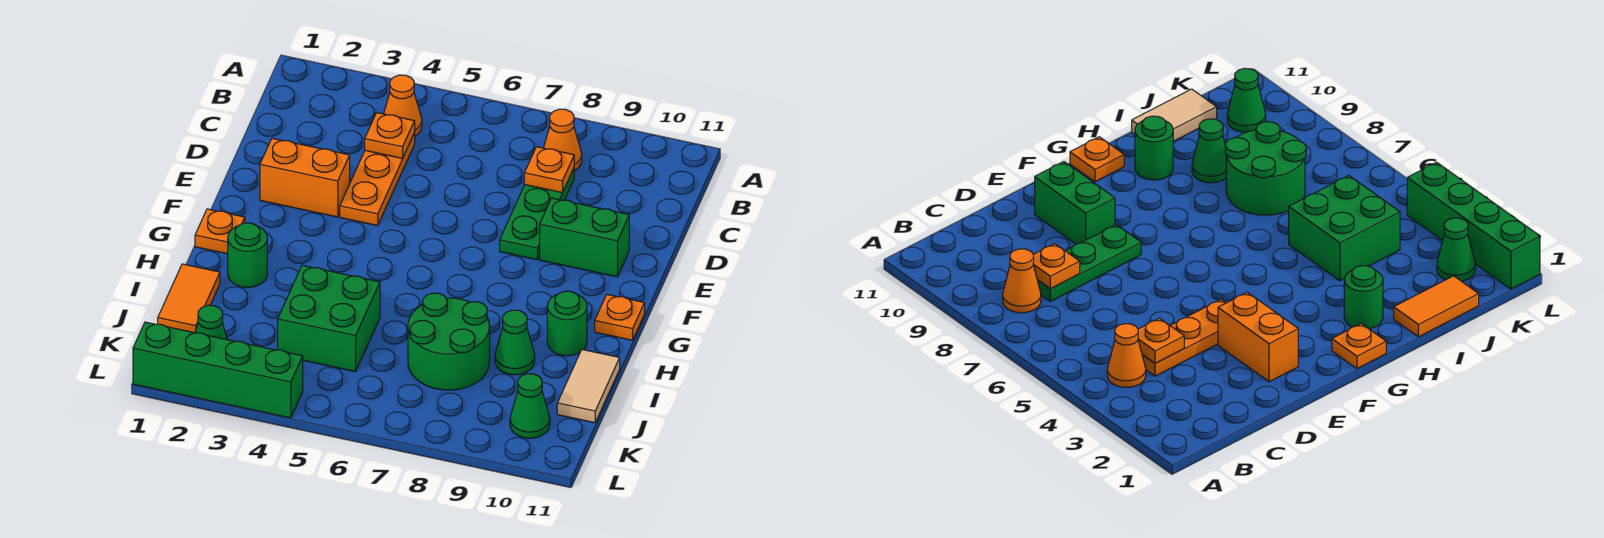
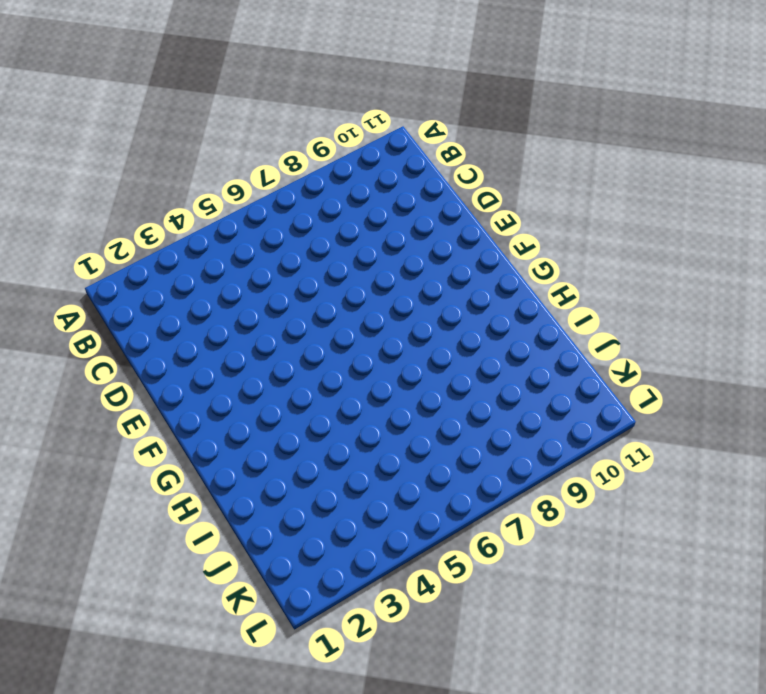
none -> orange 1x1 cone [384,75,422,136]
none -> orange 1x1 cone [544,109,582,171]
none -> orange 1x3 plate [340,133,415,226]

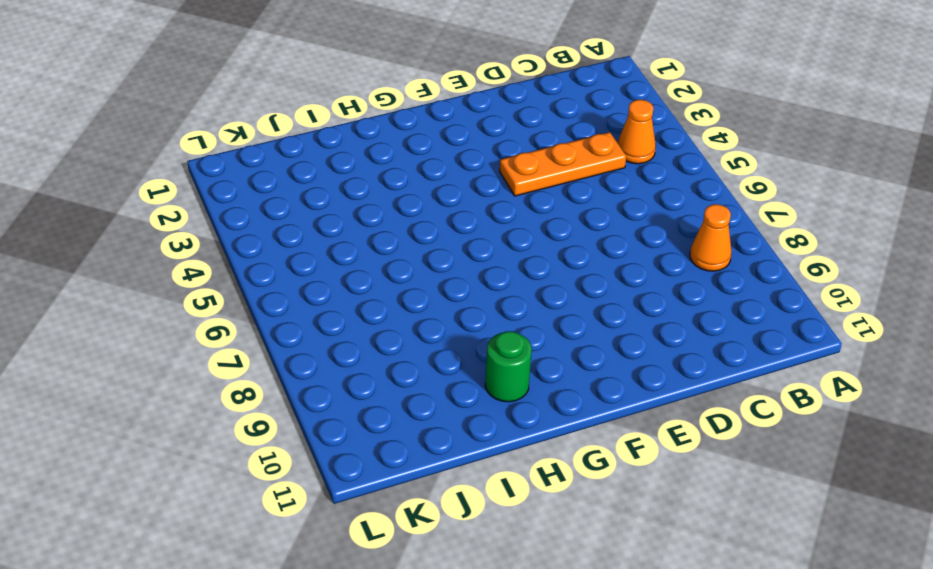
none -> green 1x3 plate [500,168,574,260]
none -> orange 1x2 brick [260,138,350,217]
none -> green 1x2 brick [540,198,629,277]

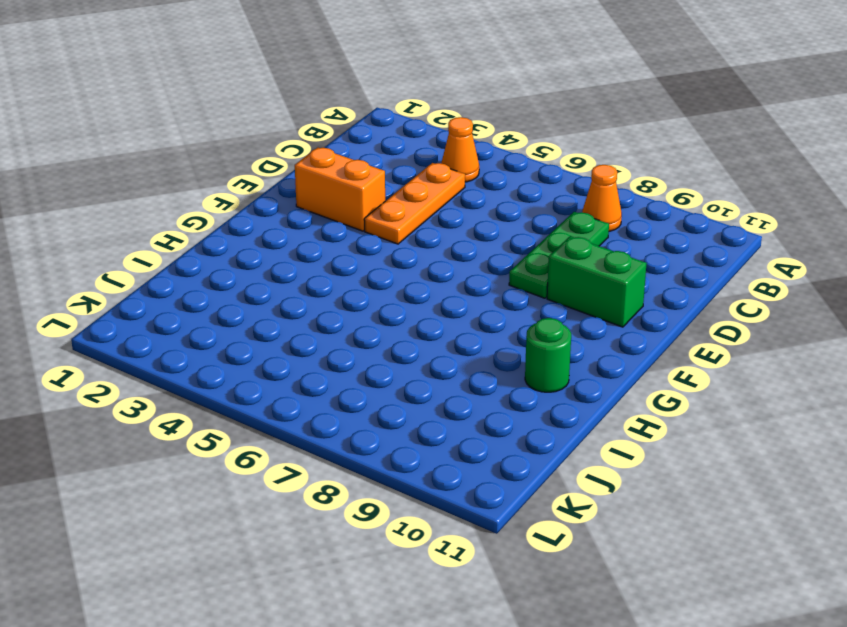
none -> orange 1x1 plate [195,209,245,254]
none -> orange 1x1 plate [595,295,645,340]
none -> green 1x1 round brick [228,223,267,288]

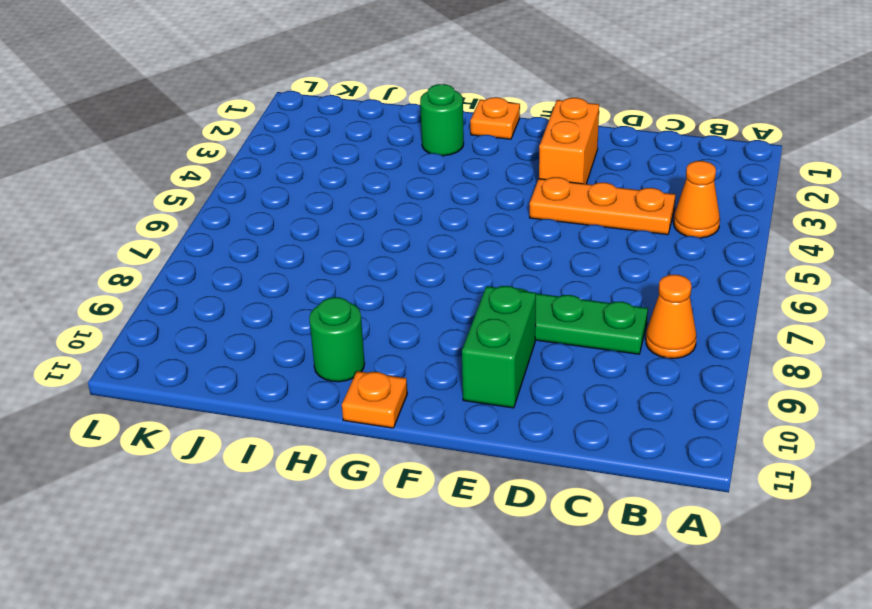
none -> orange 1x2 tile [158,264,220,333]
none -> green 2x2 brick [278,265,380,372]
none -> green 2x2 round brick [408,293,490,390]

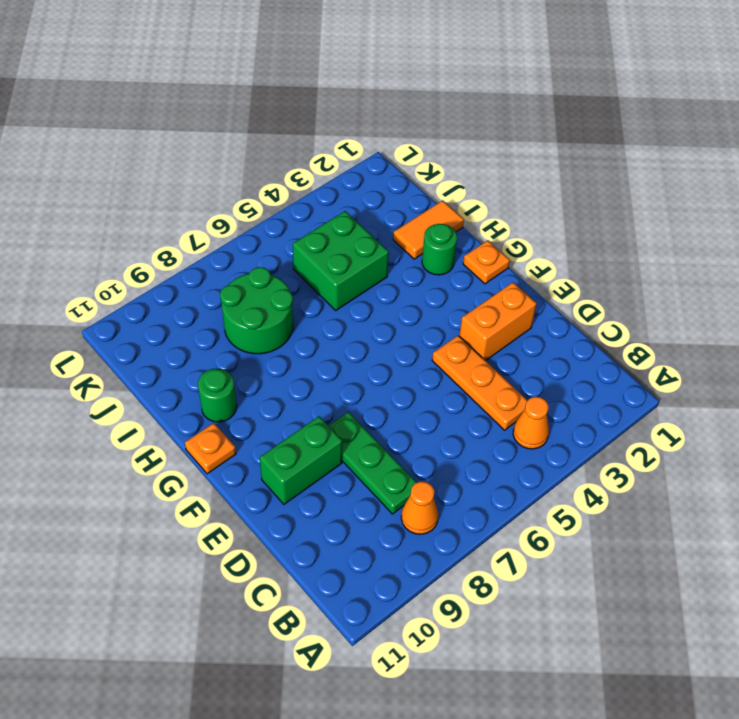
orange 1x2 tile [393,200,464,259] -> orange 1x2 tile turned to [158,264,220,333]
none -> green 1x1 cone [495,310,535,375]
none -> tan 1x2 tile [557,350,620,423]
none -> green 1x1 cone [195,305,227,340]

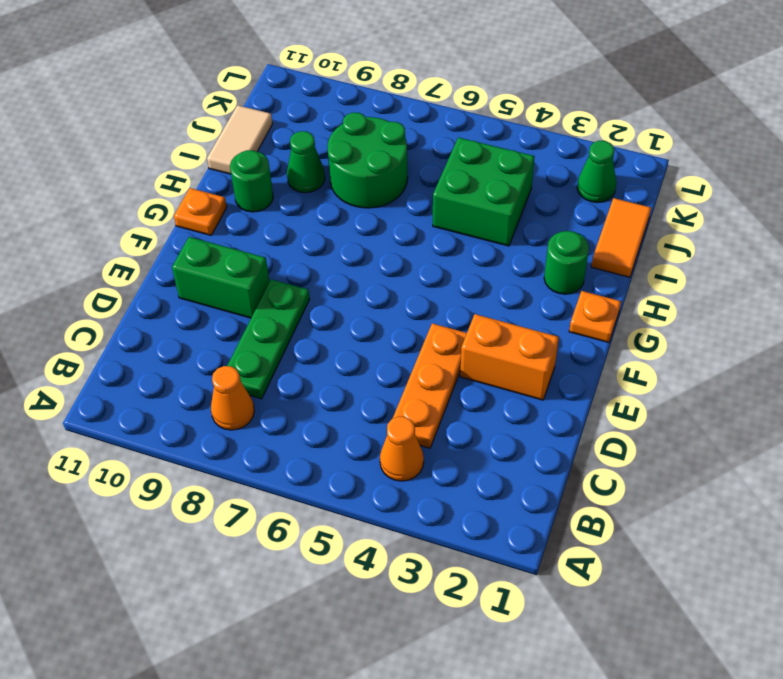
none -> green 1x1 cone [510,374,550,438]
none -> green 1x4 brick [133,322,303,418]
none -> orange 1x1 plate [365,113,415,158]

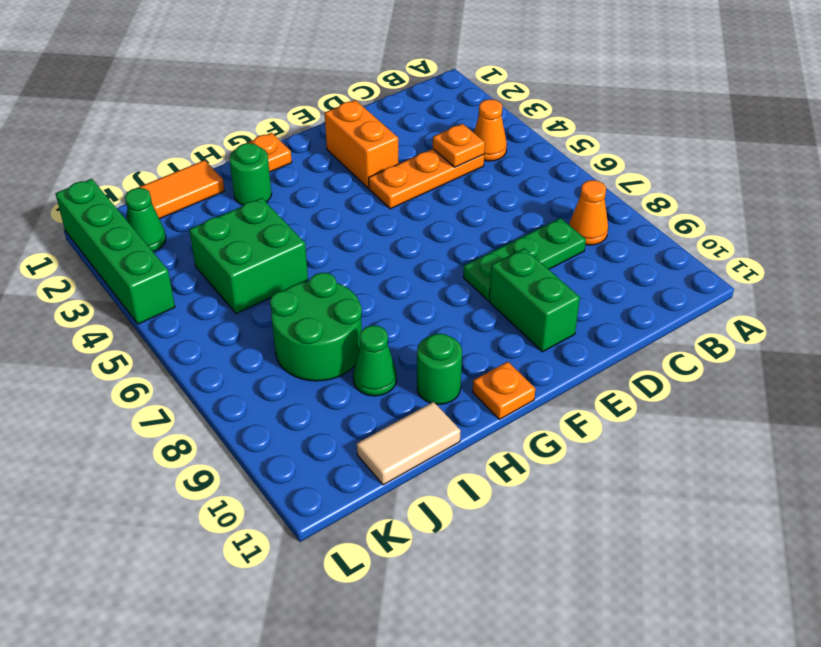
none -> green 1x1 cone [510,374,550,438]
none -> orange 1x1 plate [524,147,574,193]

